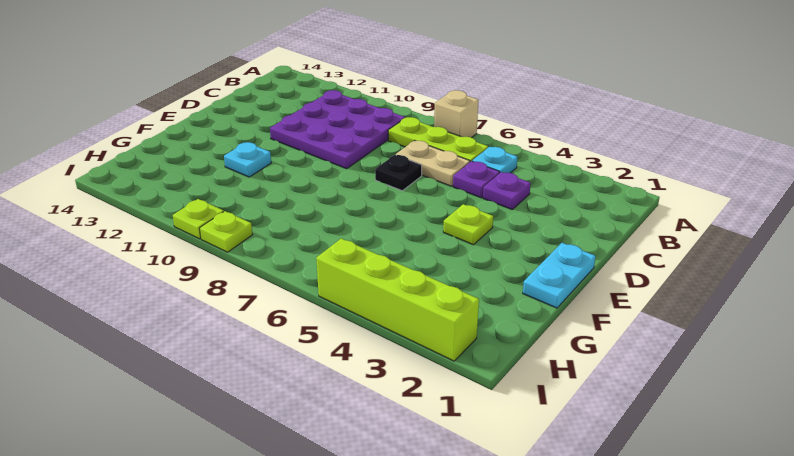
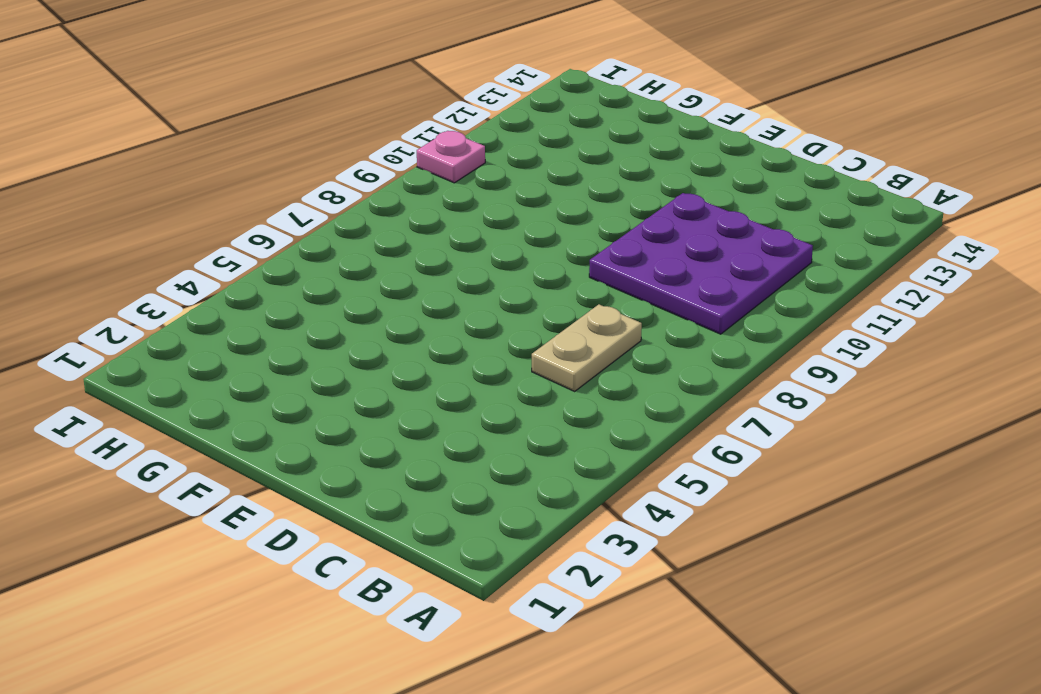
pink 1x1 plate [417,131,485,183] -> lime 1x1 plate [173,199,224,239]
none -> tan 1x1 brick [434,90,478,138]
none -> cyan 1x1 plate [473,147,517,173]
none -> lime 1x3 plate [388,117,488,162]

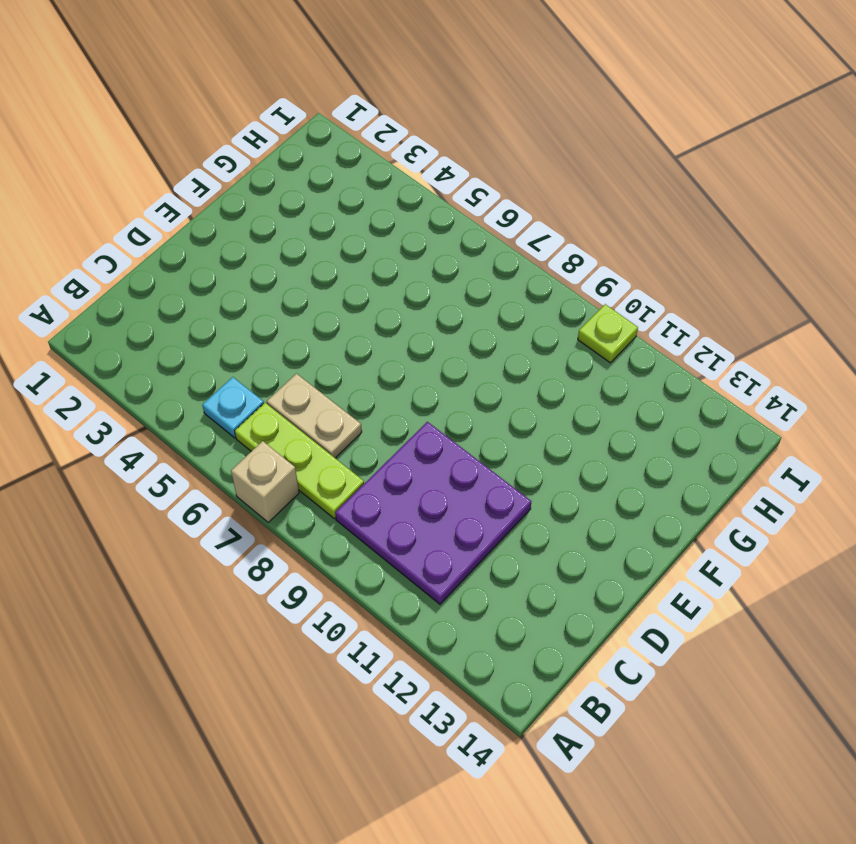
none -> purple 1x1 plate [483,172,531,209]
none -> purple 1x1 plate [453,161,500,198]
none -> black 1x1 plate [375,155,422,191]

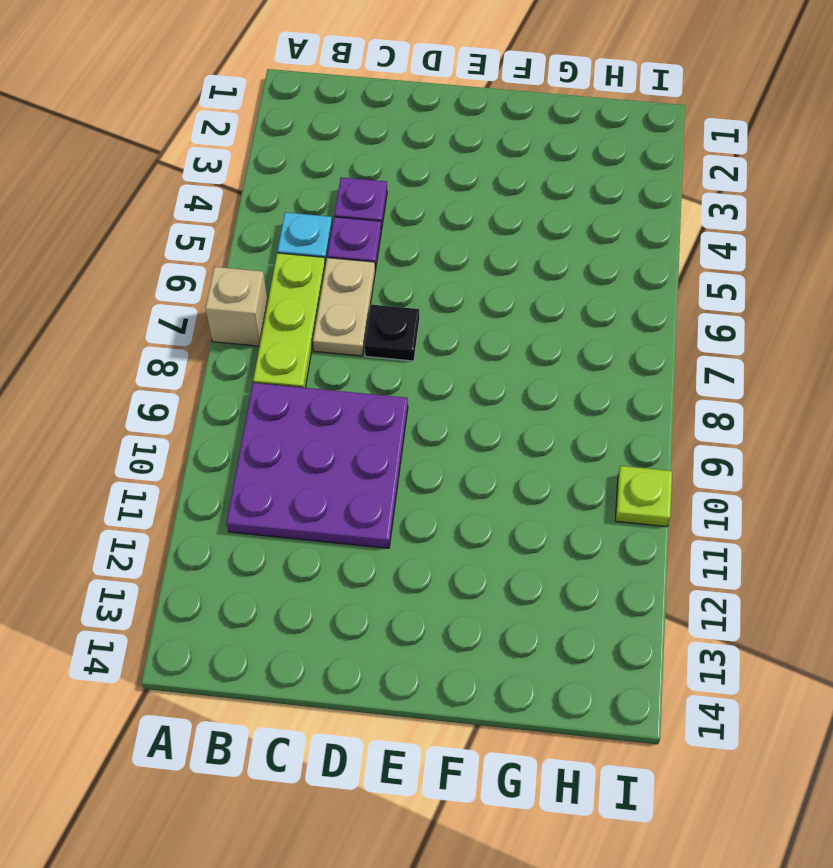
none -> cyan 1x2 plate [523,243,596,308]
none -> lime 1x1 plate [443,204,493,245]
none -> cyan 1x1 plate [224,142,271,177]

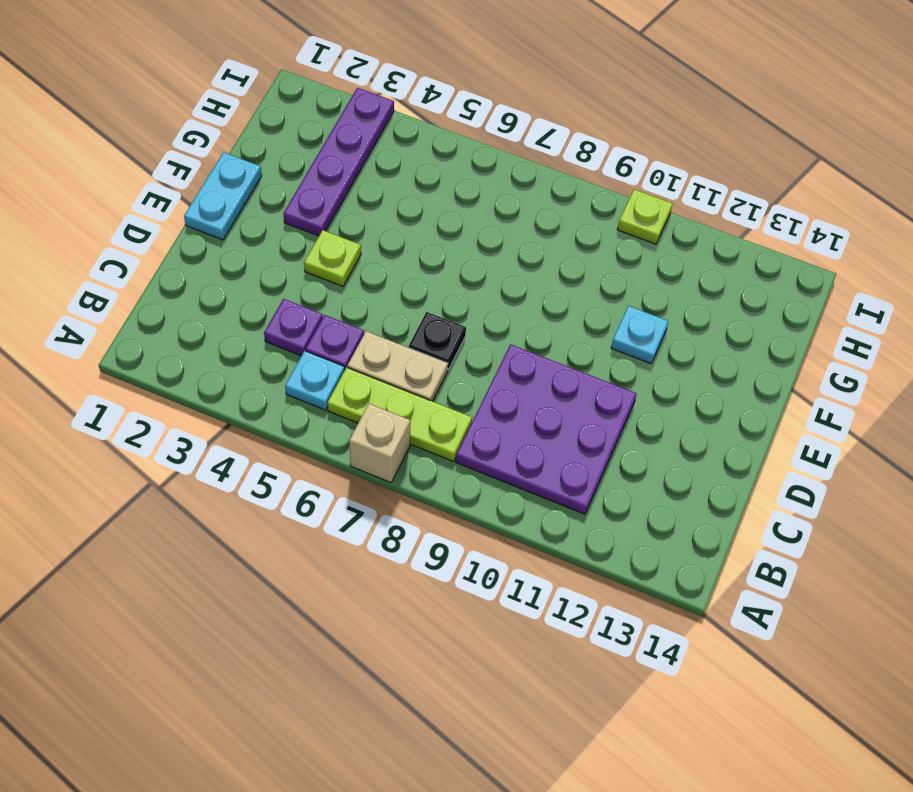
purple 1x4 plate [283,88,394,236] -> lime 1x4 brick [316,238,479,361]
none -> lime 1x1 plate [200,211,252,252]

